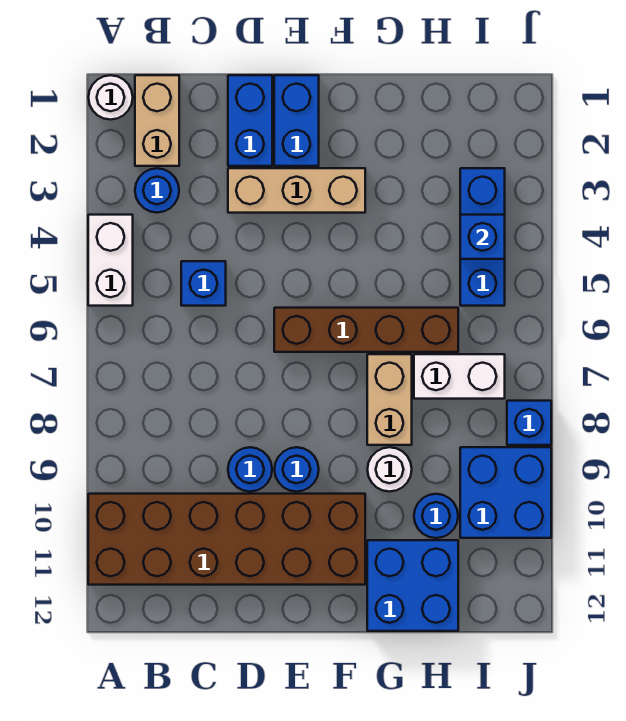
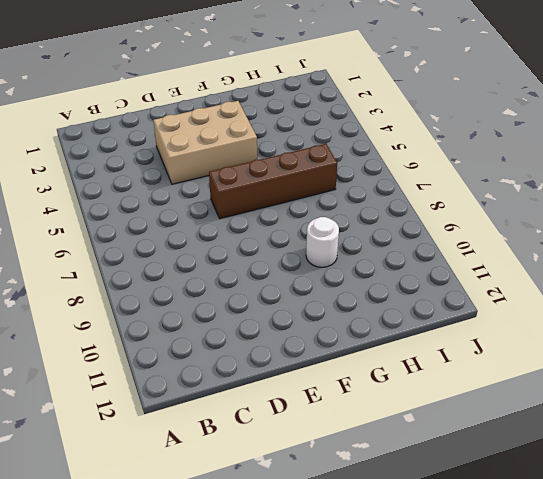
tan 2x3 brick [153,101,257,184] -> tan 1x3 brick [228,168,365,213]
none -> white 1x1 round brick [88,75,133,120]
none -> white 1x2 brick [88,215,133,306]
none -> brown 2x6 brick [88,494,365,585]

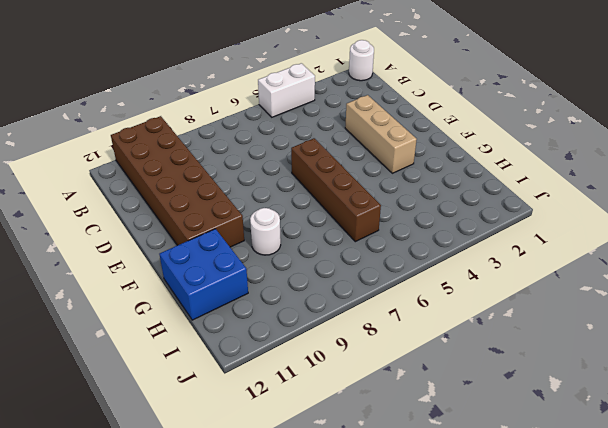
none -> tan 1x2 brick [135,75,179,166]
none -> blue 1x1 round brick [135,168,179,213]
none -> blue 1x1 brick [181,261,226,306]

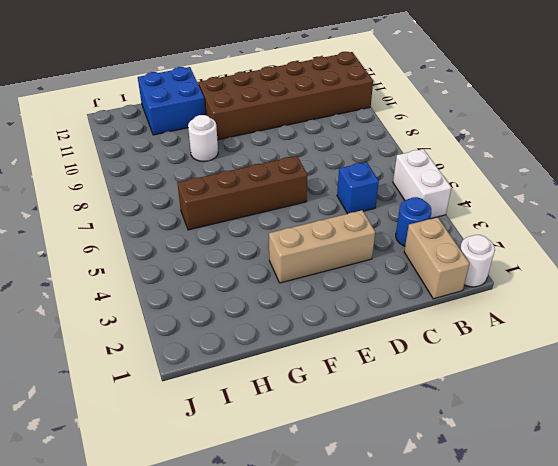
none -> blue 1x2 brick [228,75,272,166]
none -> blue 1x1 round brick [228,447,272,492]
none -> blue 1x2 brick [274,75,319,166]

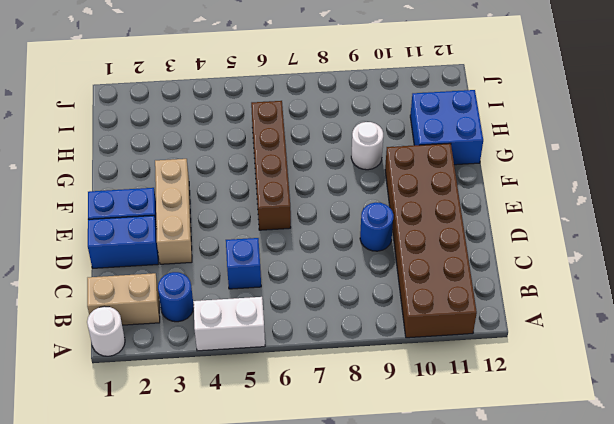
none -> blue 1x1 round brick [274,447,319,492]
none -> tan 1x2 brick [367,354,412,445]
none -> white 1x2 brick [414,354,505,399]

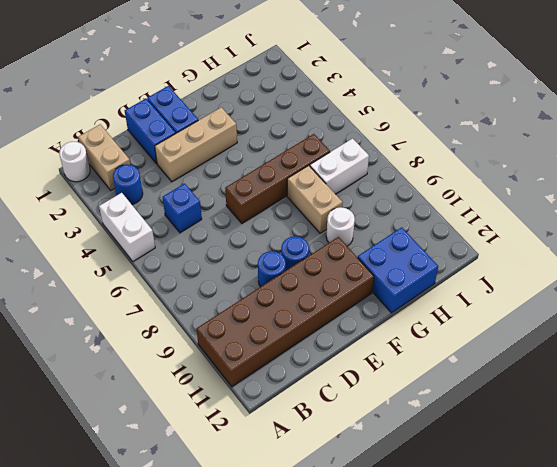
none -> blue 1x1 round brick [414,494,458,538]
none -> blue 1x3 brick [460,168,505,306]
none -> blue 2x2 brick [460,447,551,538]

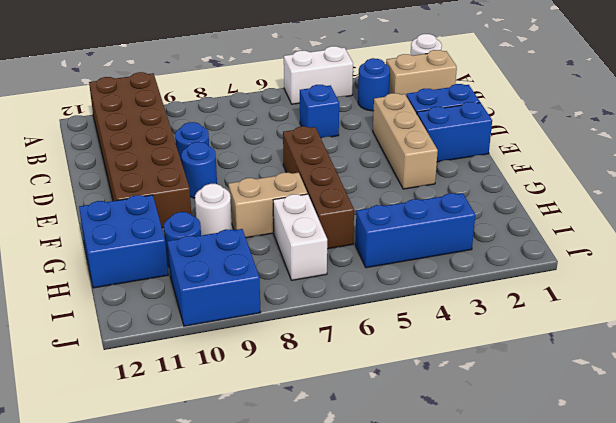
none -> blue 1x1 brick [507,401,551,445]
none -> blue 1x1 brick [460,215,505,259]

